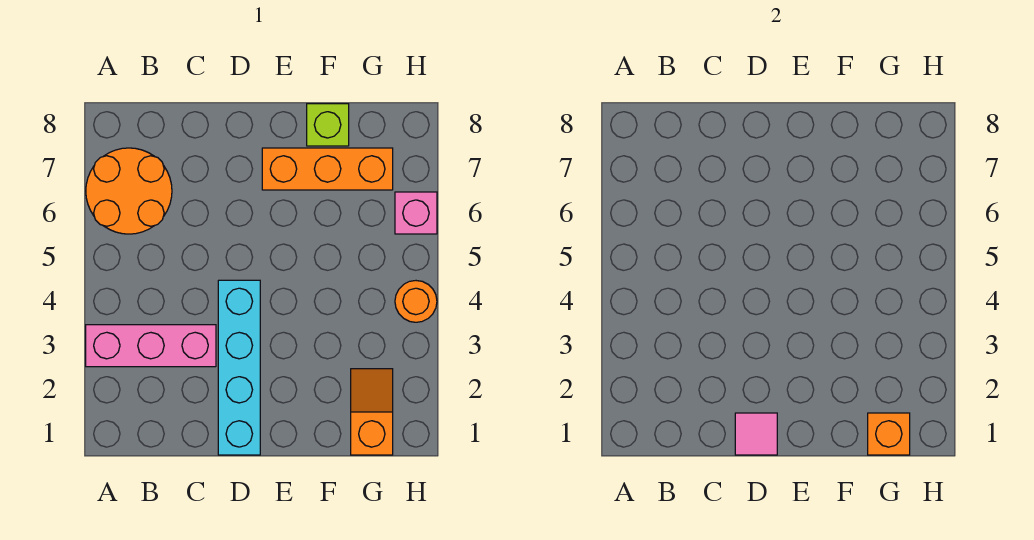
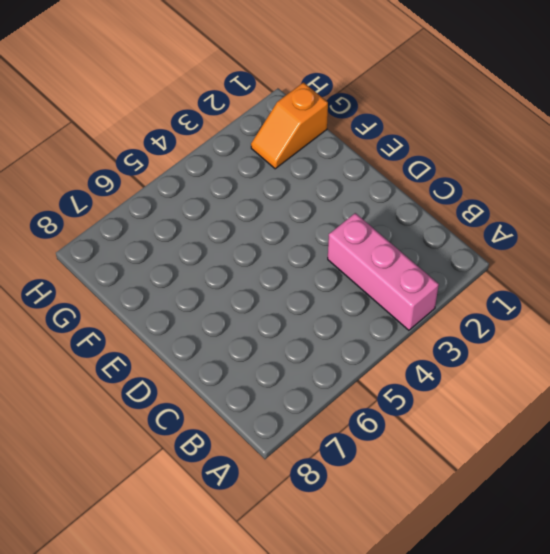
none -> orange 2x2 round brick [86,148,172,234]
none -> cyan 1x4 brick [218,280,260,455]

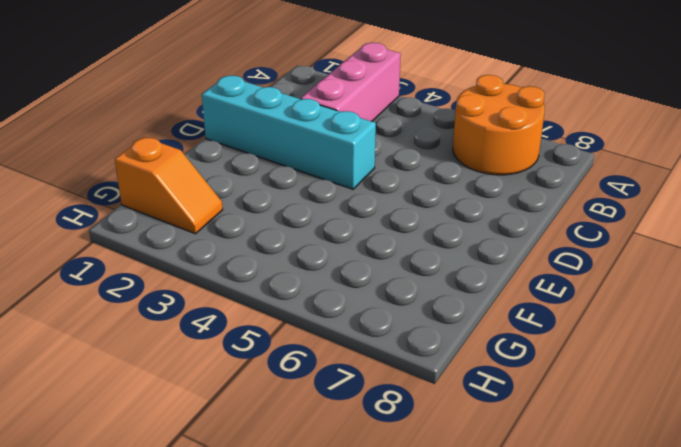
none -> orange 1x3 brick [262,148,393,190]
none -> lime 1x1 brick [307,104,349,146]

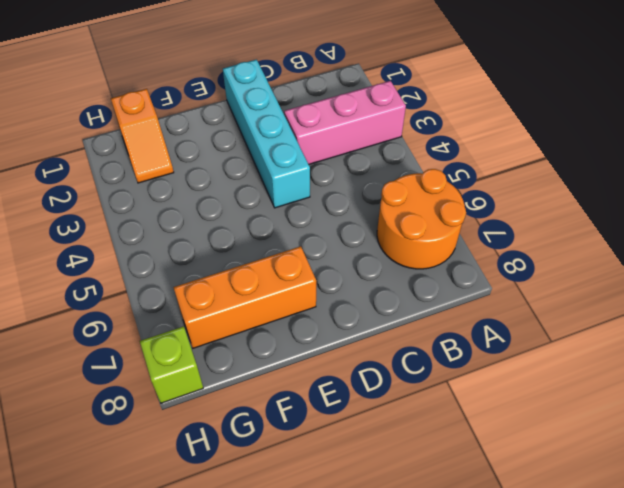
lime 1x1 brick [140,326,203,403] -> lime 1x1 brick moved to [307,104,349,146]
none -> orange 1x1 round brick [395,281,437,322]
none -> pink 1x1 brick [395,192,437,234]

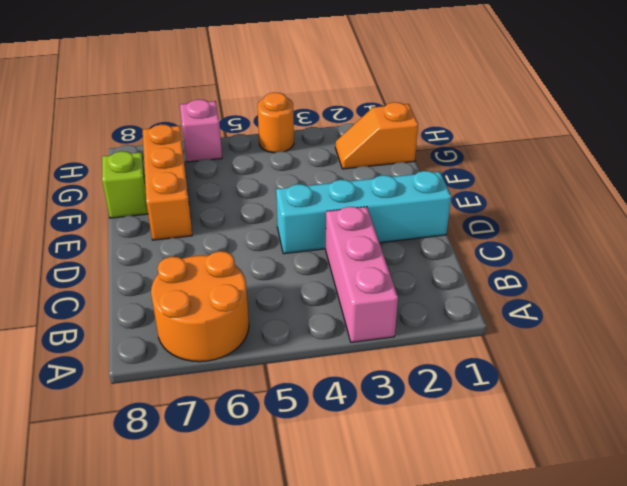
none -> pink 1x1 tile [735,413,777,455]
none -> orange 1x1 brick [868,413,910,455]

